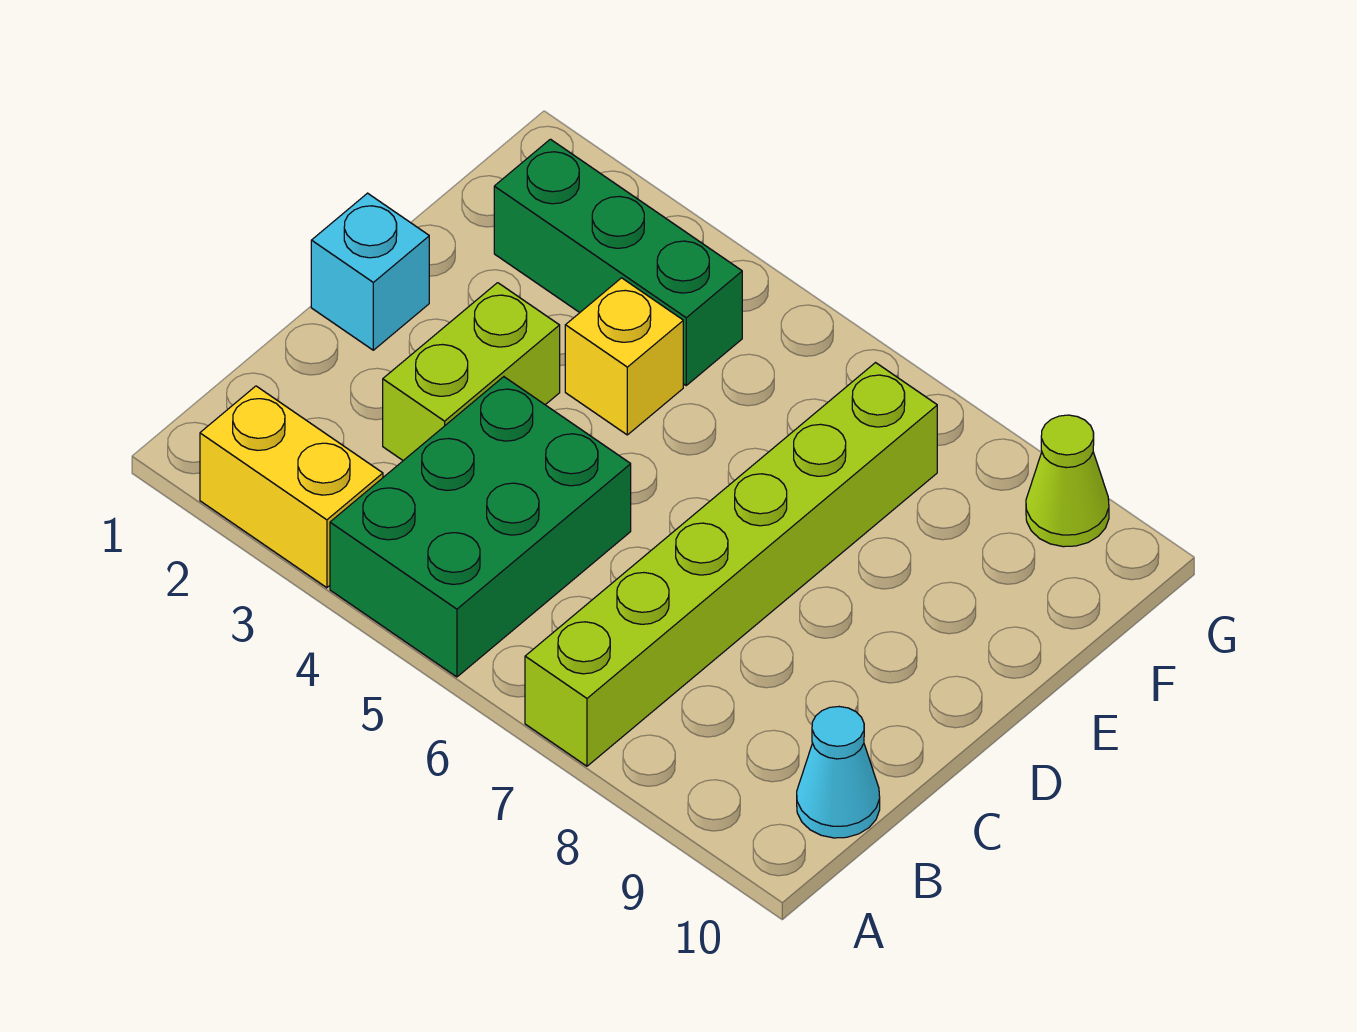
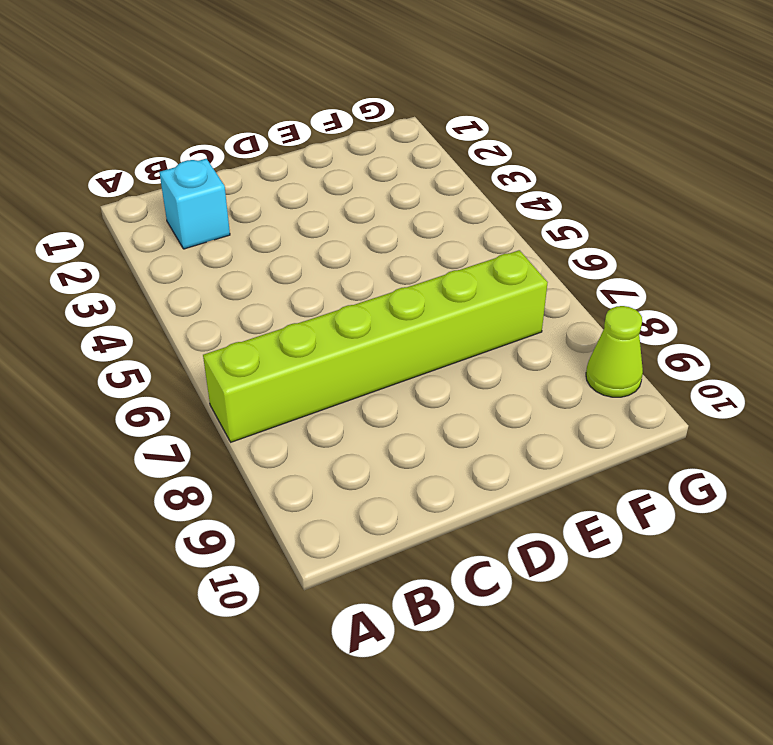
cyan 1x1 brick [159,159,230,249] -> cyan 1x1 brick moved to [311,193,429,350]
none -> yellow 1x2 brick [200,386,383,588]
none -> green 2x3 brick [330,377,631,677]

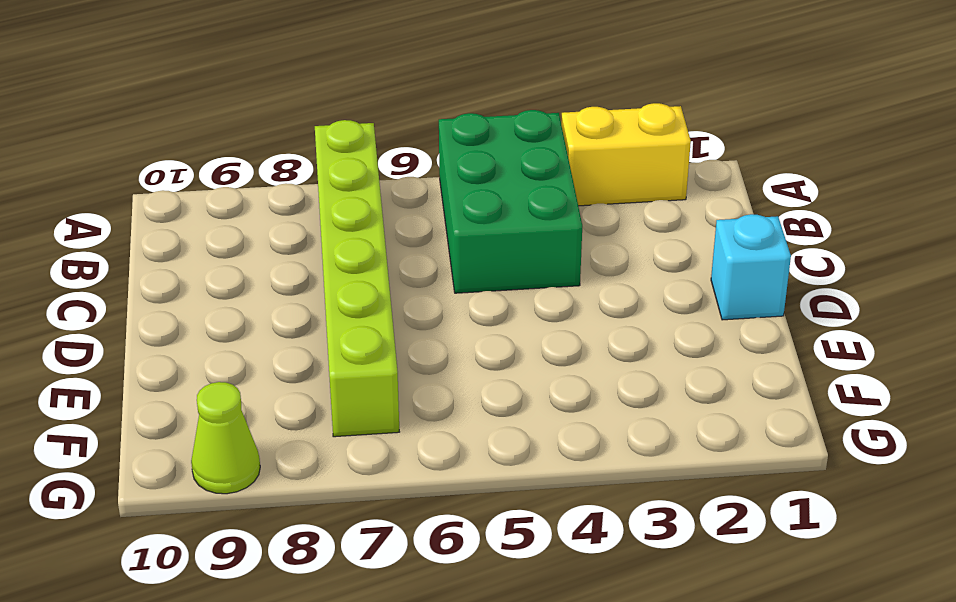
none -> cyan 1x1 cone [797,707,880,838]
none -> lime 1x2 brick [383,283,560,461]

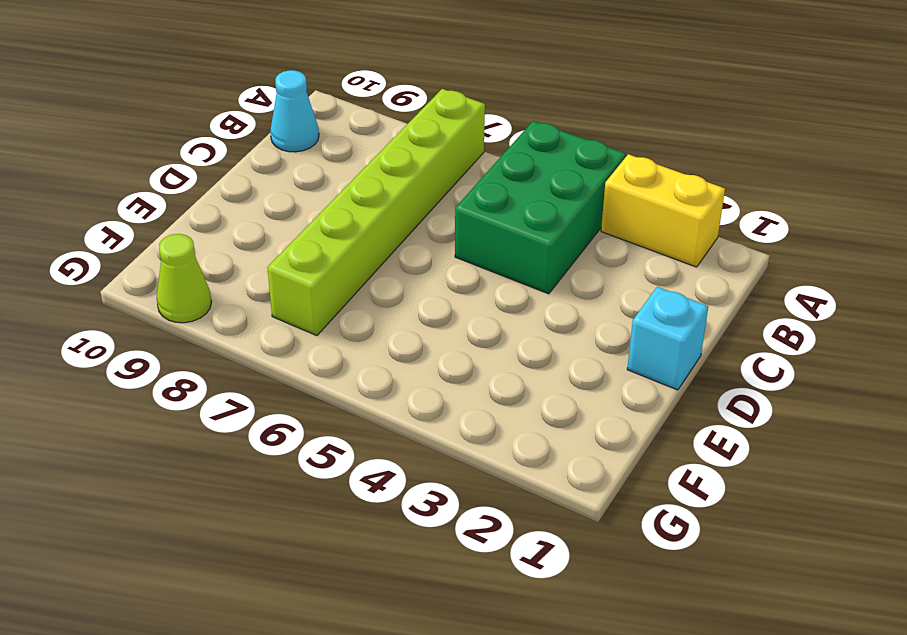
none -> lime 1x2 brick [383,283,560,461]
none -> yellow 1x1 brick [565,278,683,435]

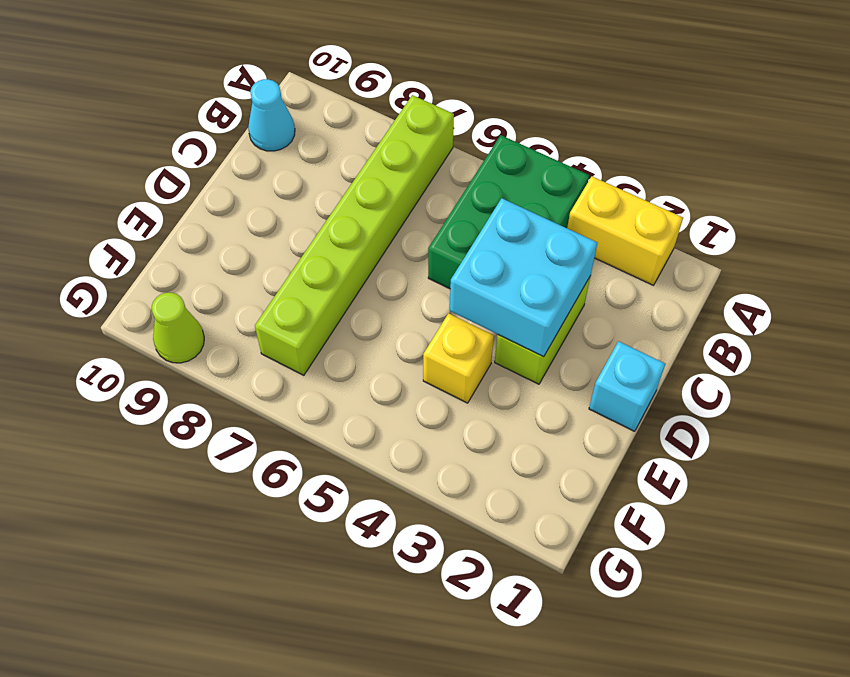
cyan 2x2 brick [450,198,597,357] -> none
none -> green 1x3 brick [494,139,742,385]

